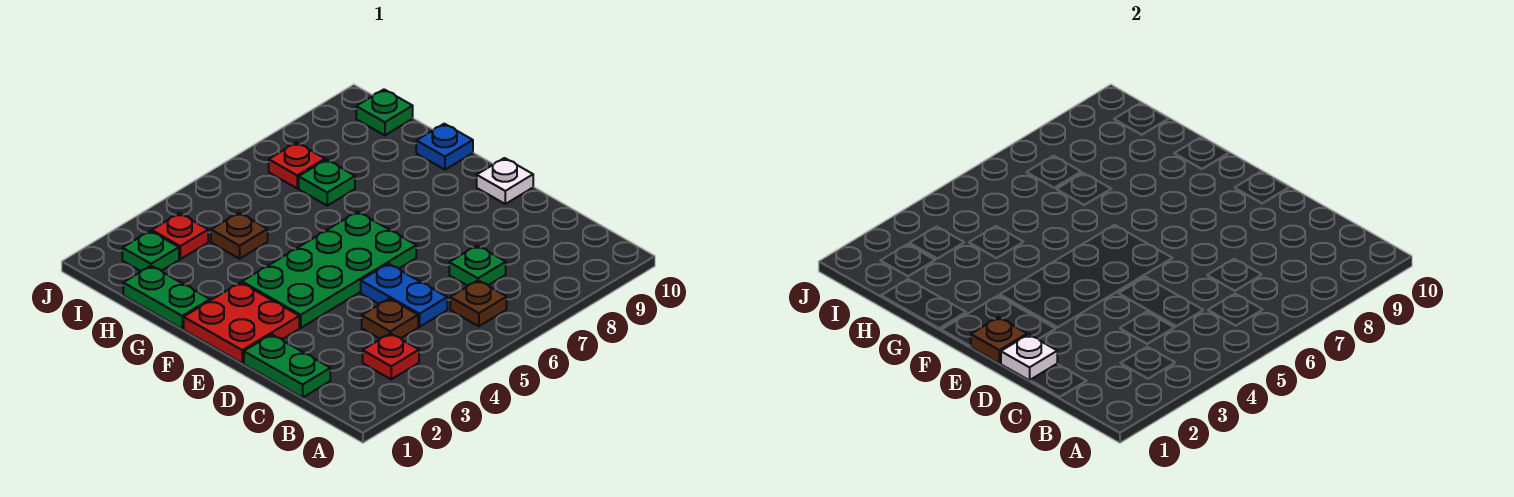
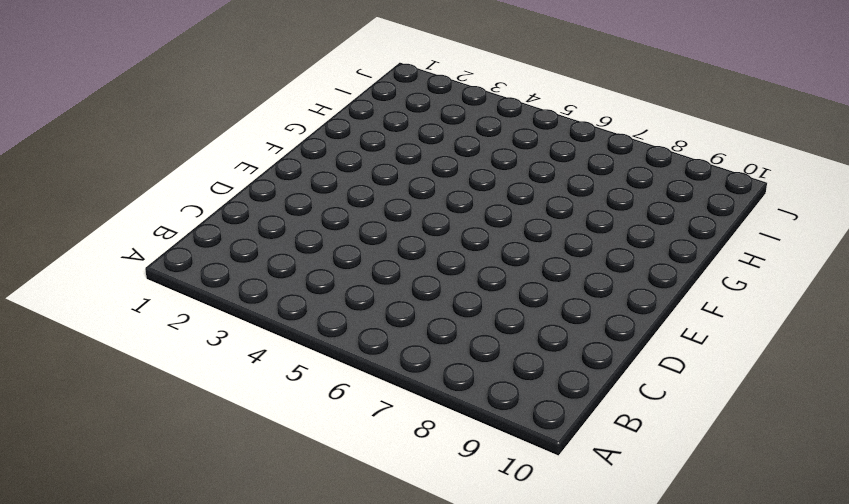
none -> red 1x1 plate [363,333,419,379]
none -> brown 1x1 plate [450,280,507,326]
none -> green 1x2 plate [244,334,330,398]

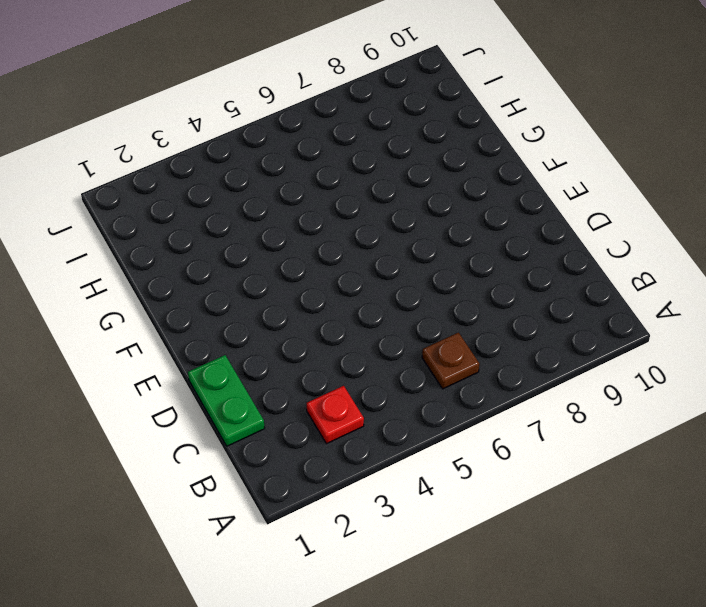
none -> brown 1x1 plate [362,299,418,339]
none -> blue 1x2 plate [361,264,447,327]
none -> green 1x1 plate [449,246,506,286]

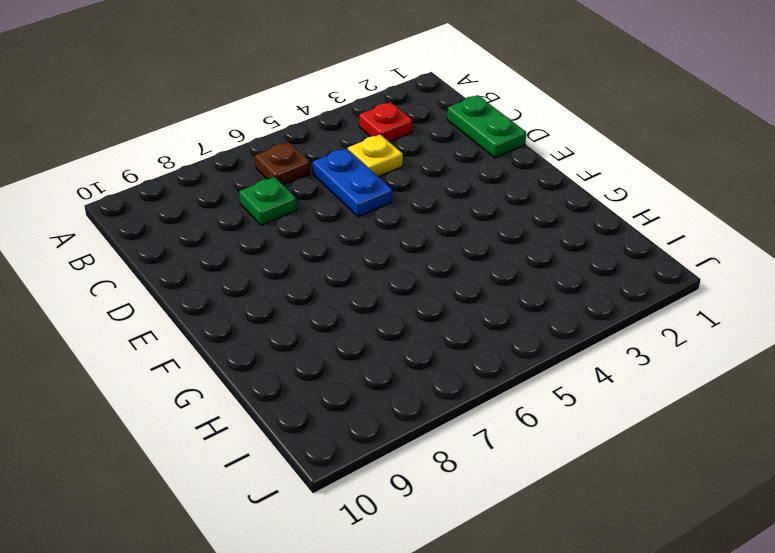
yellow 1x1 plate [348,134,403,176] -> brown 1x1 plate [362,299,418,339]
none -> red 2x2 plate [184,282,299,363]
none -> green 2x4 plate [242,212,416,328]
none -> white 1x1 plate [477,158,533,204]

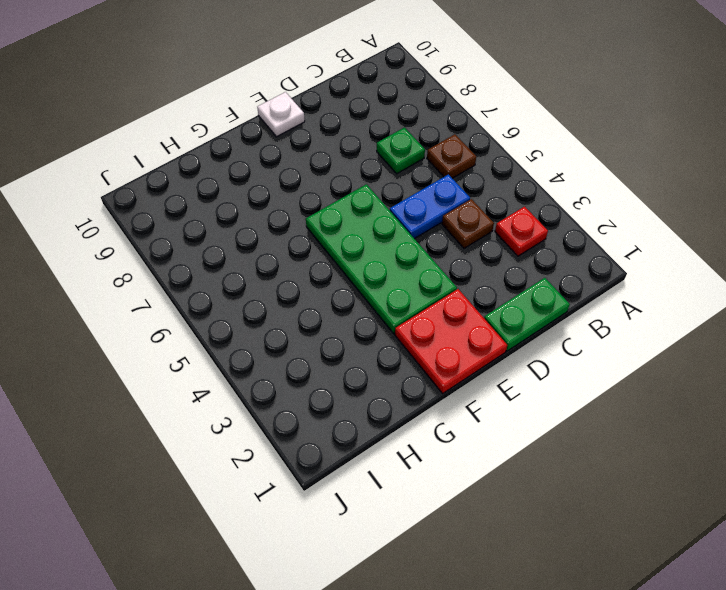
none -> green 1x2 plate [123,266,210,329]
none -> blue 1x1 plate [416,124,473,170]
none -> brown 1x1 plate [211,213,268,259]

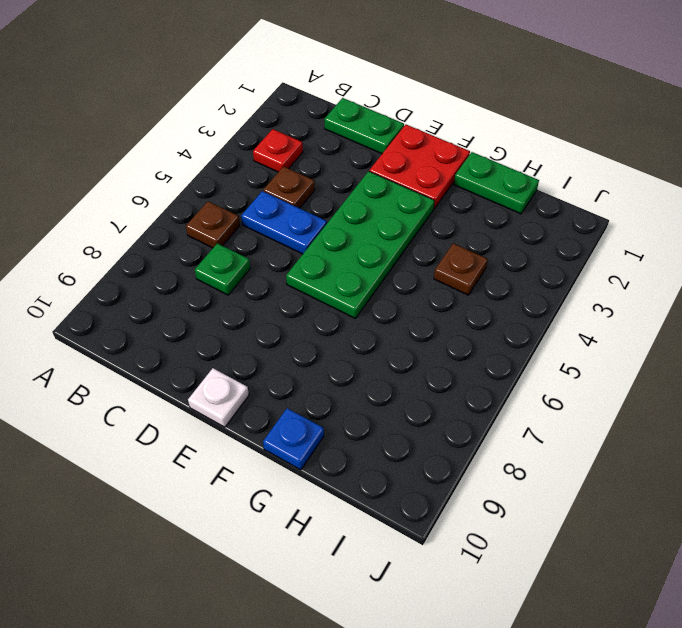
none -> green 1x1 plate [299,160,355,206]
none -> green 1x1 plate [122,231,179,271]
none -> red 1x1 plate [152,213,208,259]

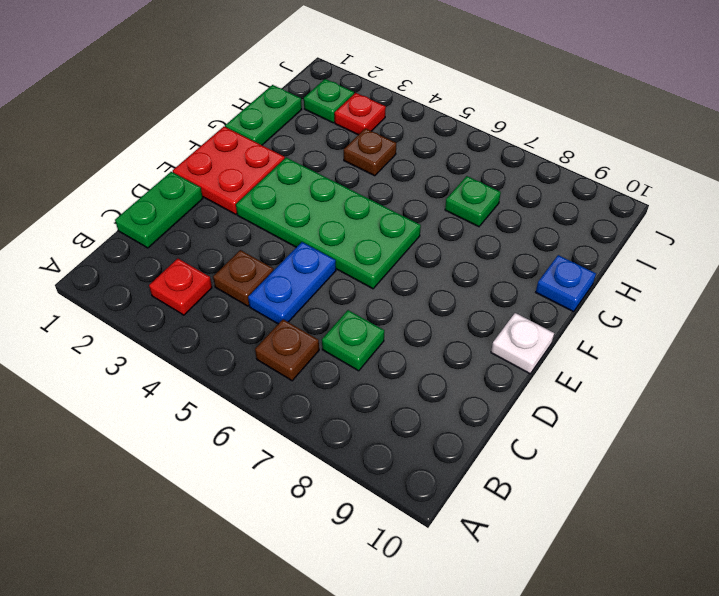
none -> red 1x1 plate [269,142,325,188]
none -> green 1x1 plate [356,90,413,135]
none -> white 1x1 plate [1001,334,1057,380]

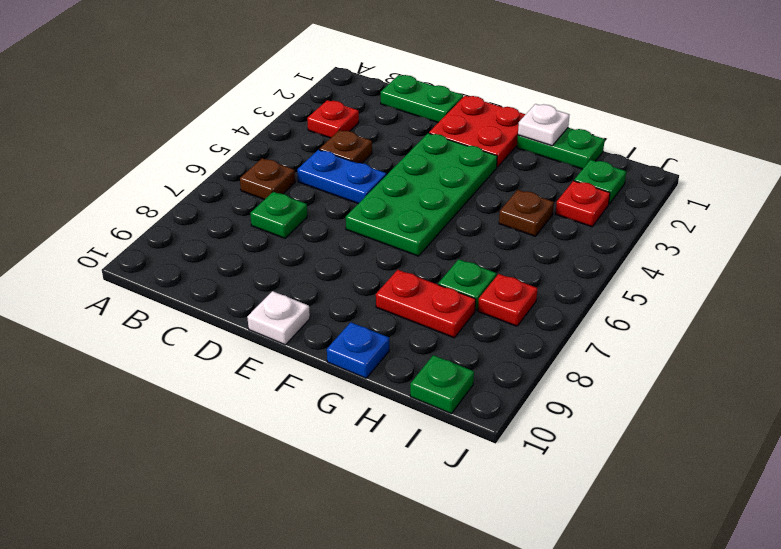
white 1x1 plate [518,104,569,146] -> white 1x1 plate moved to [1001,334,1057,380]
red 1x2 plate [376,270,476,338] -> none
none -> brown 1x1 plate [971,317,1027,363]

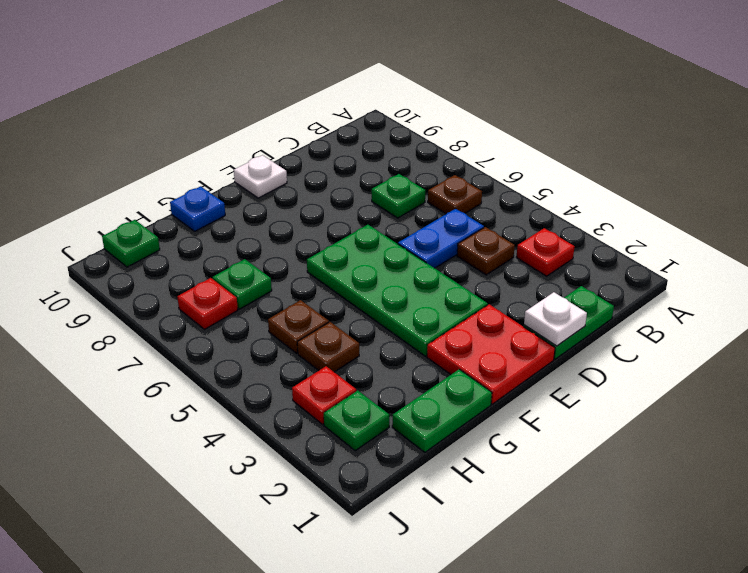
brown 1x1 plate [268,300,329,353] -> brown 1x1 plate moved to [971,317,1027,363]

